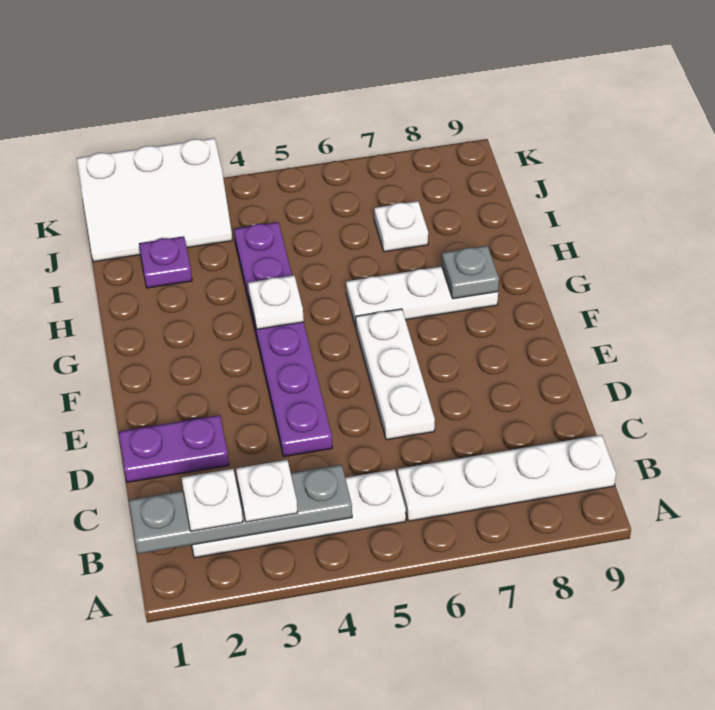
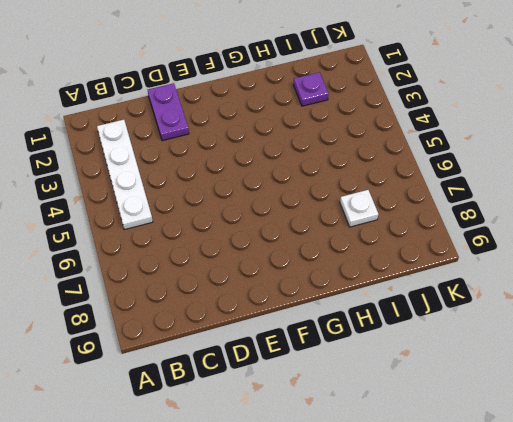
none -> white 1x4 plate [397,435,616,521]
none -> purple 1x6 plate [234,222,332,457]
none -> white 1x3 plate [356,309,435,440]

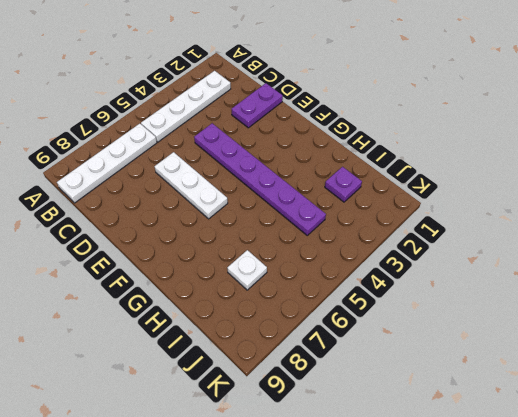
none -> white 1x3 plate [346,266,498,327]
none -> white 2x3 slope [77,138,232,262]
none -> grey 1x4 plate [129,465,352,554]

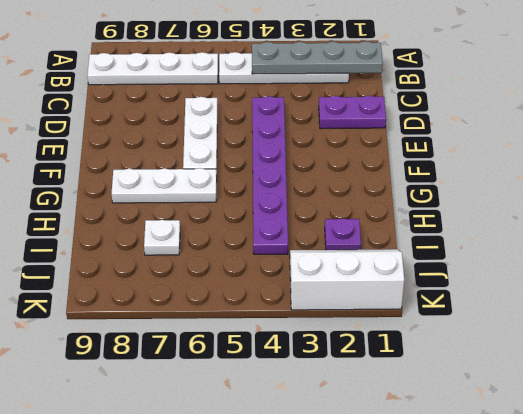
none -> white 1x1 plate [248,275,304,329]
none -> grey 1x1 plate [442,246,499,299]
none -> white 1x1 plate [182,469,243,531]

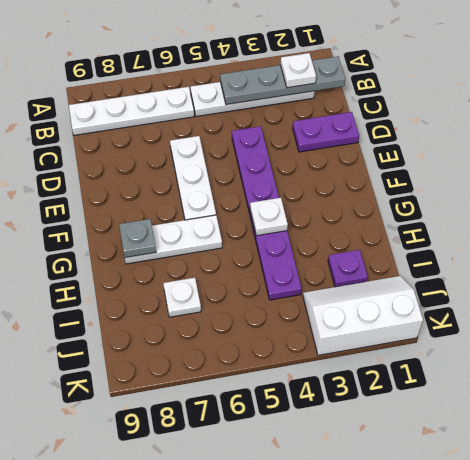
none -> white 1x1 plate [236,460,298,522]

